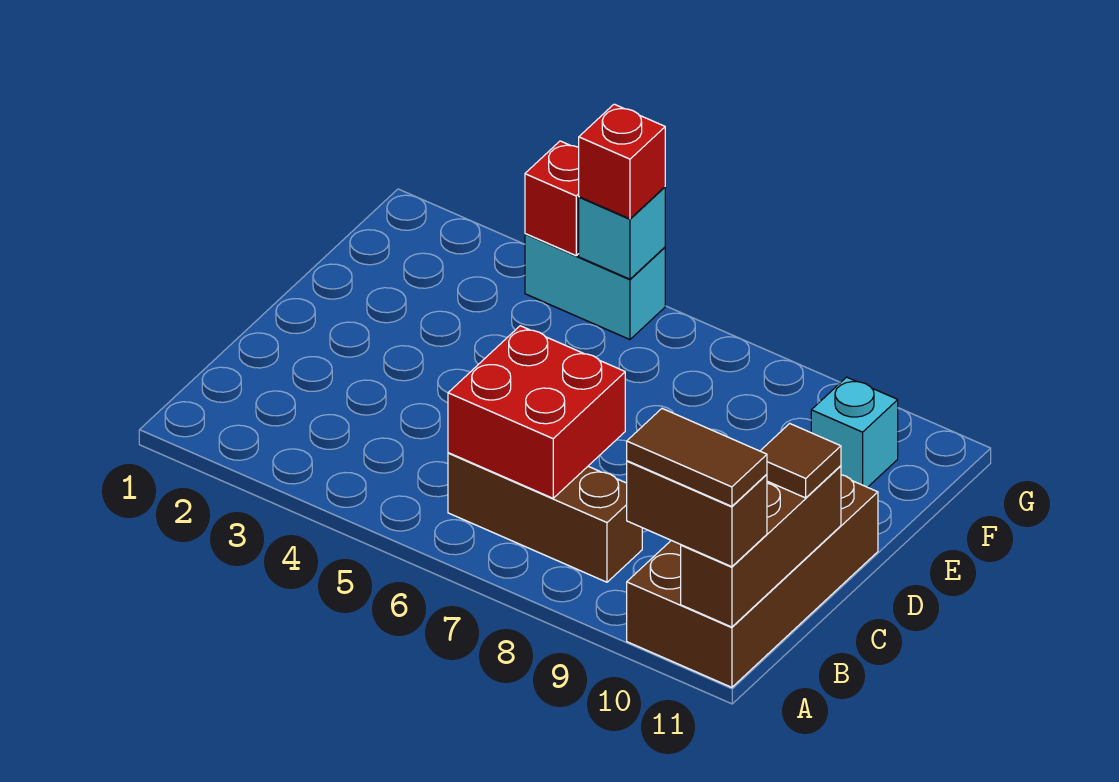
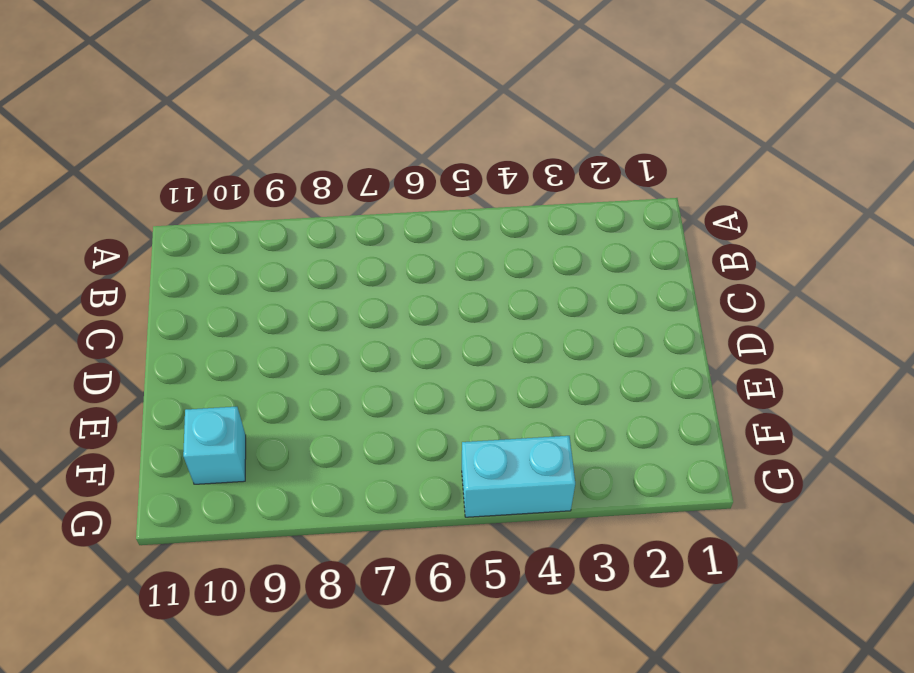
none -> brown 2x4 brick [627,475,878,687]
none -> brown 1x3 brick [448,453,642,582]
none -> brown 1x3 brick [681,466,841,627]

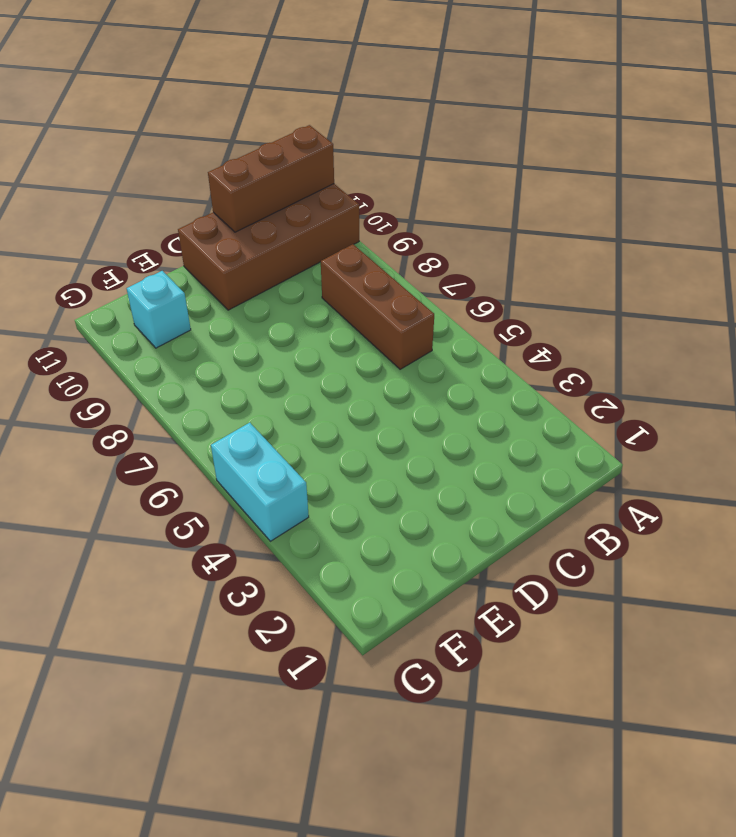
none -> red 2x2 brick [448,326,625,498]
none -> red 1x1 brick [525,141,579,256]
none -> cyan 1x1 brick [579,187,665,279]

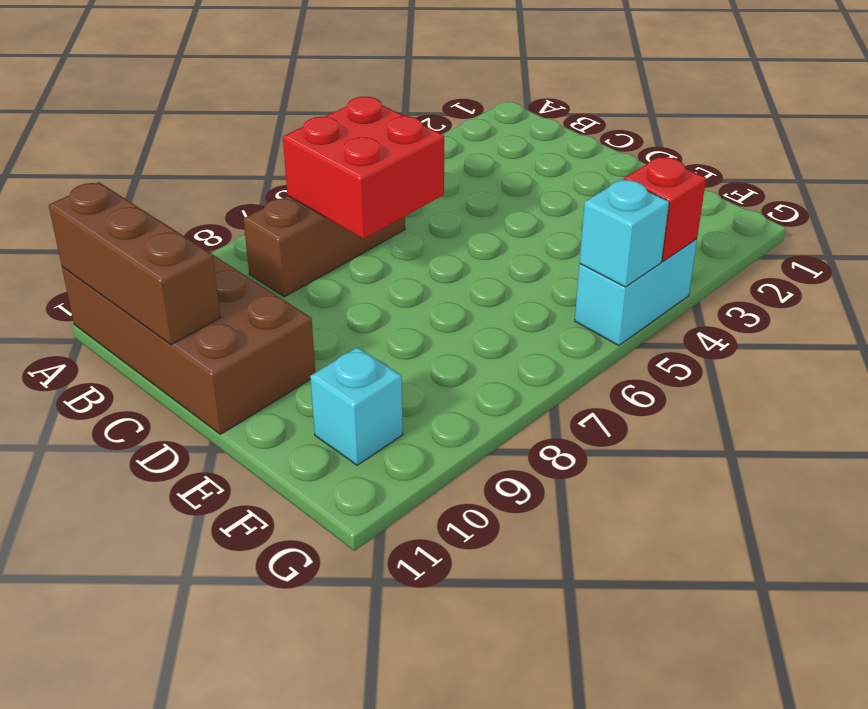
none -> brown 1x2 brick [627,461,767,567]
none -> brown 1x1 tile [761,423,841,498]
none -> red 1x1 brick [579,104,665,219]

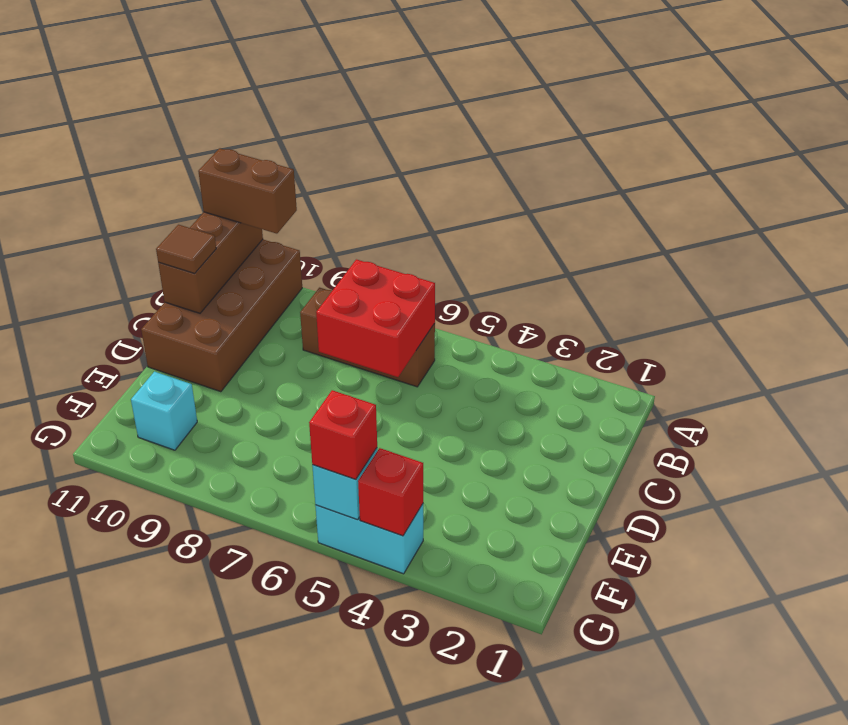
none -> brown 1x2 tile [627,409,767,506]

